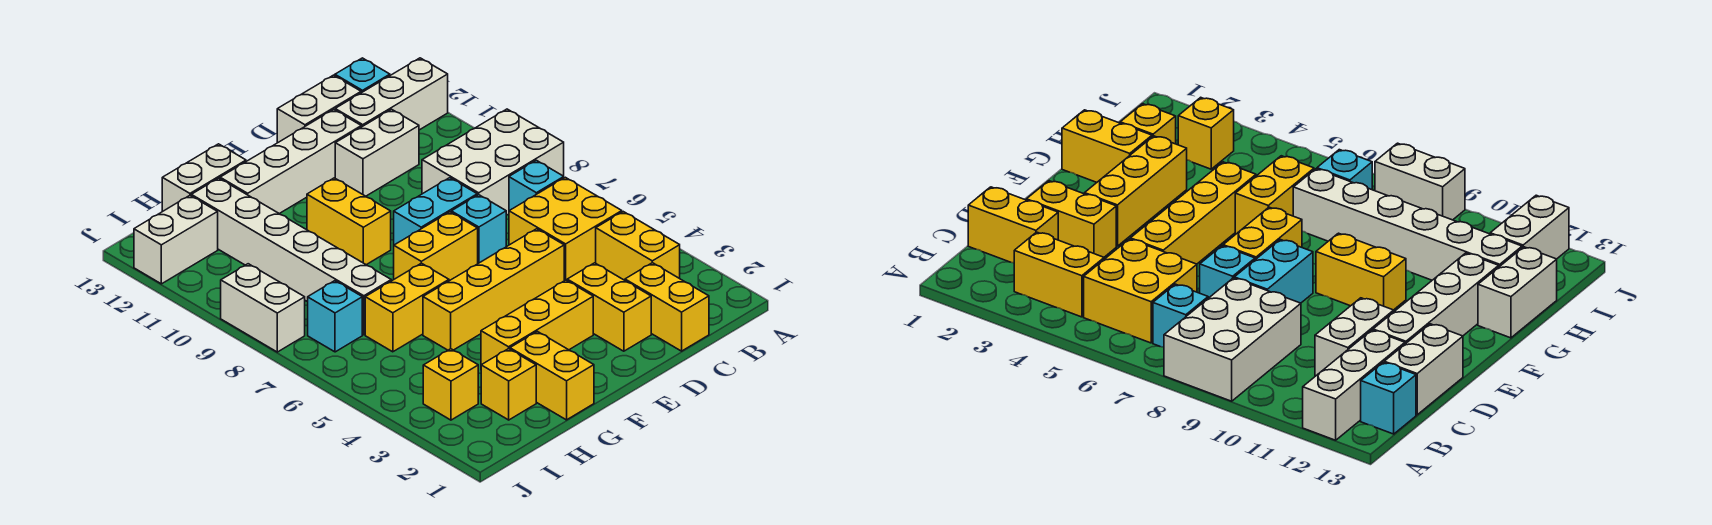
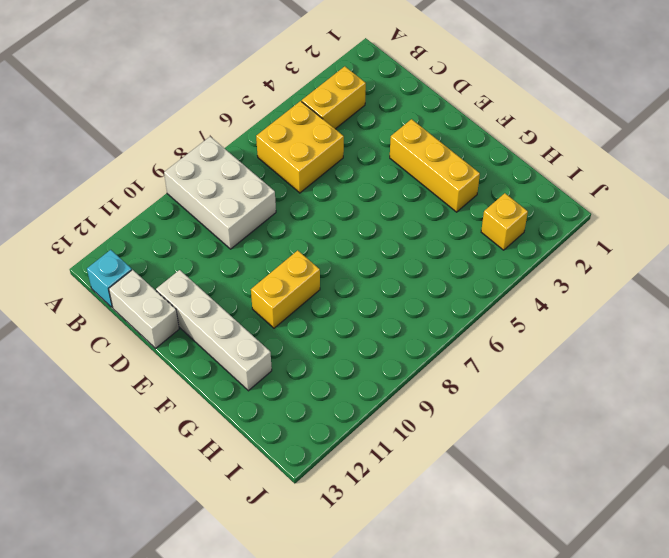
none -> white 1x3 brick [335,58,448,130]
none -> cyan 1x1 brick [509,160,564,211]
none -> yellow 1x2 brick [625,263,709,351]

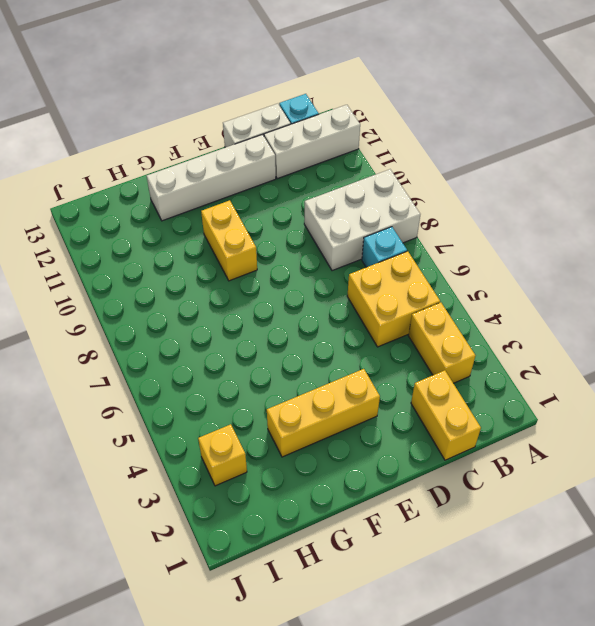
none -> white 1x2 brick [335,109,419,196]
none -> yellow 1x2 brick [567,263,651,351]
none -> yellow 1x4 brick [423,229,564,350]

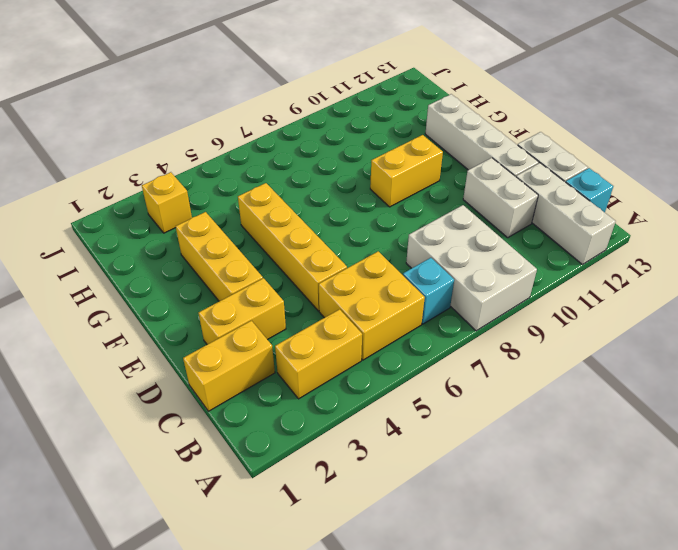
none -> cyan 1x1 brick [451,195,506,263]
none -> cyan 1x2 brick [394,178,477,245]
none -> yellow 1x2 brick [394,212,478,281]

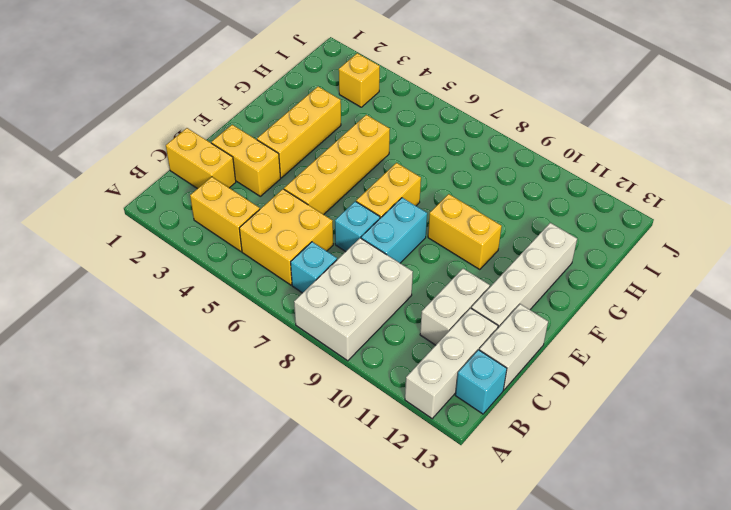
none -> yellow 1x2 brick [510,331,594,420]
none -> yellow 1x2 brick [365,263,449,352]
none -> white 1x2 brick [162,144,246,212]

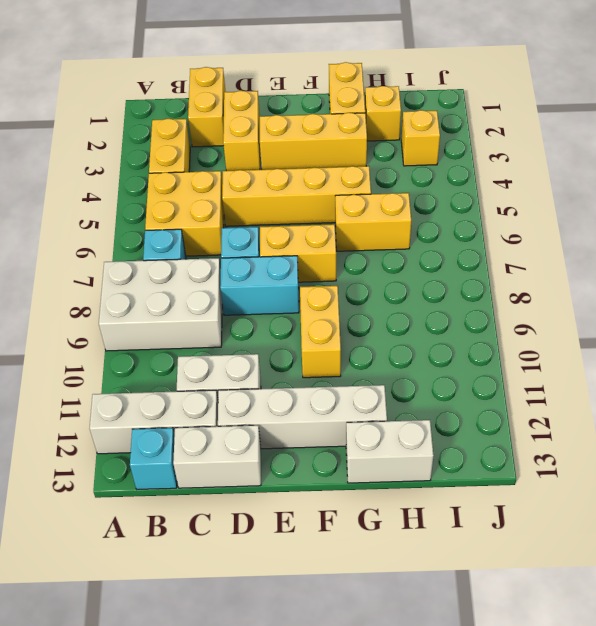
none -> white 1x6 brick [191,178,391,335]
none -> cyan 1x1 brick [308,281,362,352]
none -> white 1x2 brick [134,196,218,284]

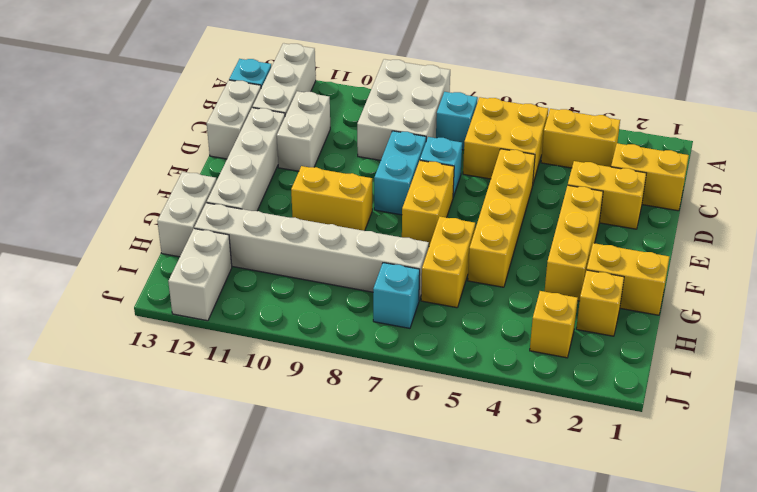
none -> white 1x2 brick [221,264,305,352]

